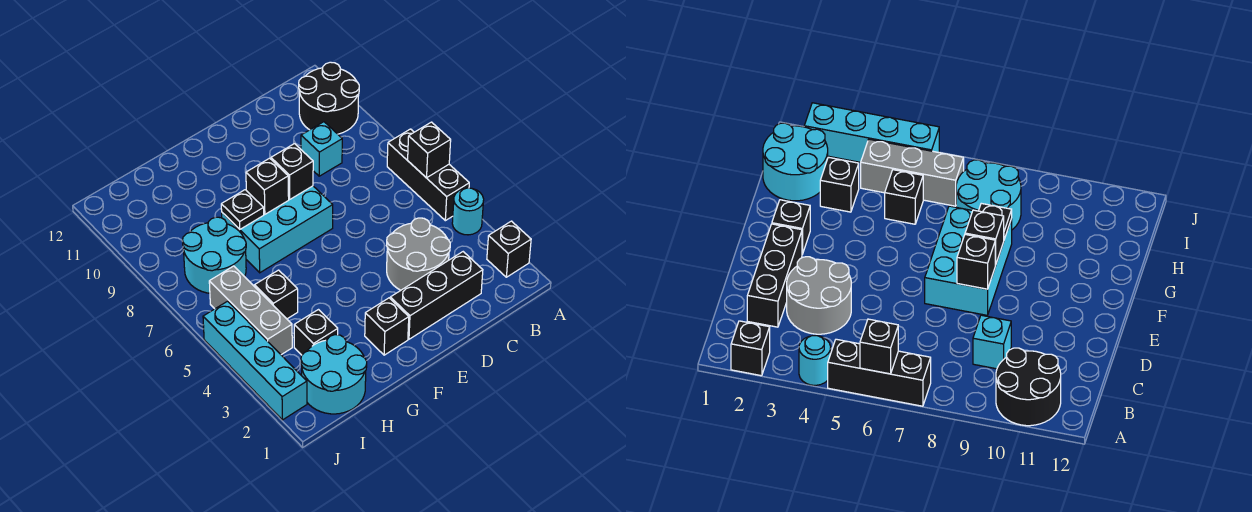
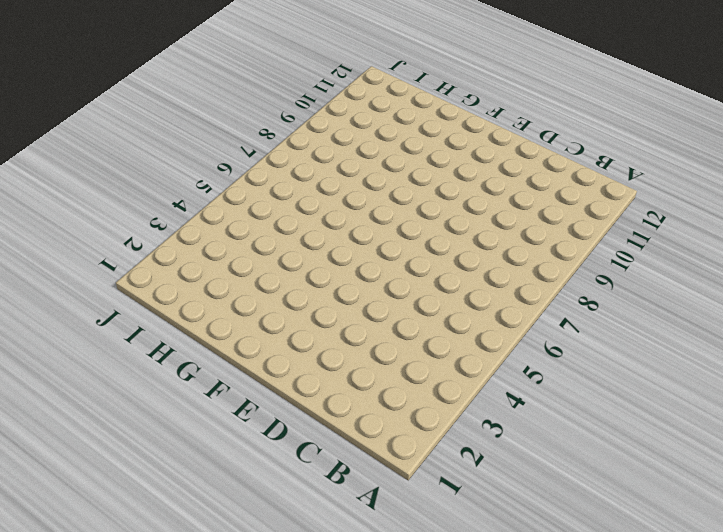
none -> black 1x1 brick [487,221,531,277]
none -> cyan 1x1 round brick [452,188,484,235]
none -> black 1x3 brick [387,129,469,221]

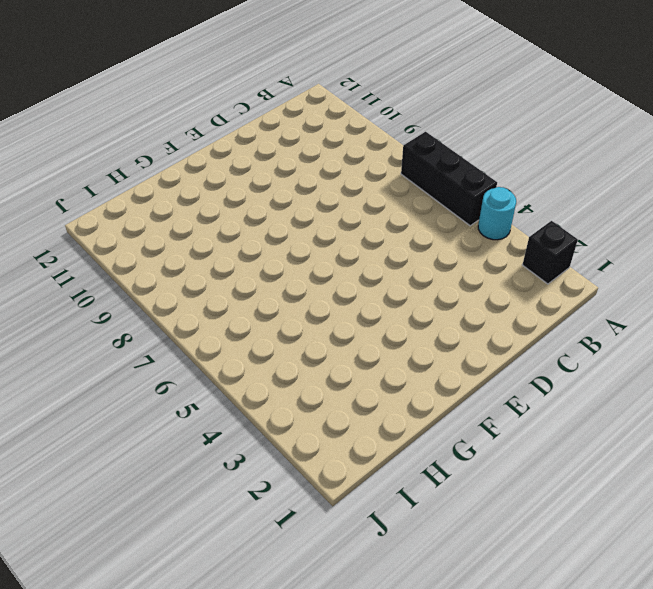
none -> black 2x2 round brick [299,62,359,134]
none -> black 1x3 brick [390,252,483,339]
none -> grey 2x2 round brick [387,218,450,290]

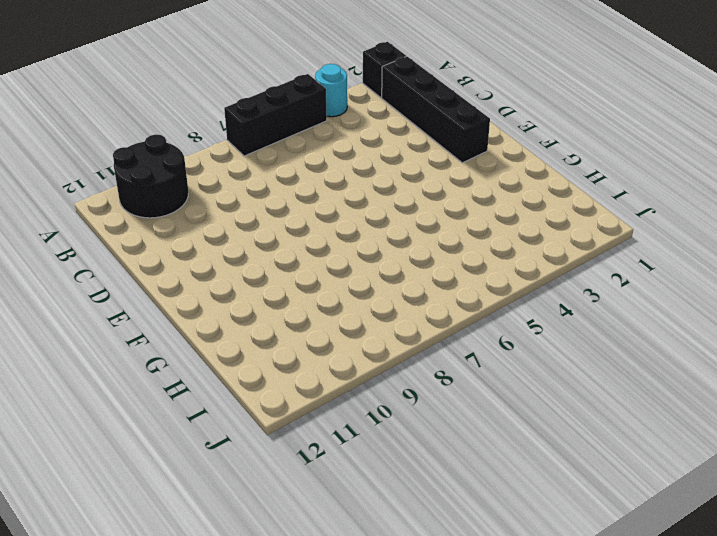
black 1x4 brick [382,56,490,163] -> black 1x3 brick [390,252,483,339]
none -> grey 2x2 round brick [387,218,450,290]
none -> cyan 1x1 brick [301,122,342,176]
none -> cyan 2x3 brick [222,186,333,273]

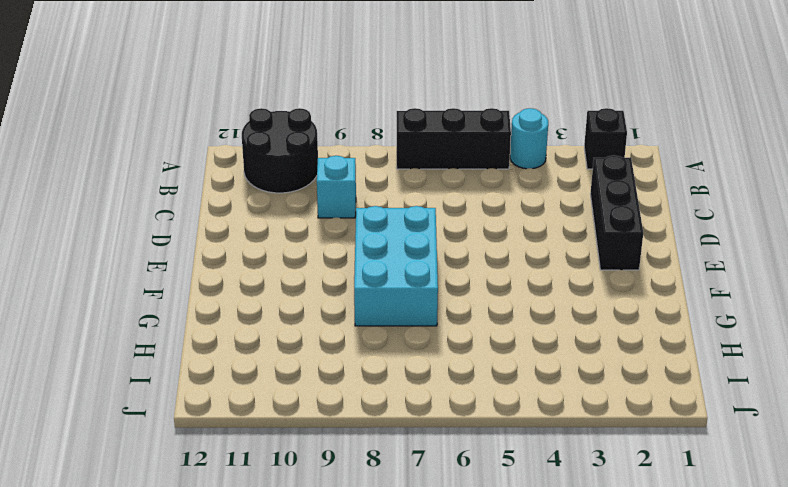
none -> grey 2x2 round brick [387,218,450,290]
none -> black 1x1 brick [365,298,409,355]
none -> cyan 2x2 round brick [301,335,367,414]

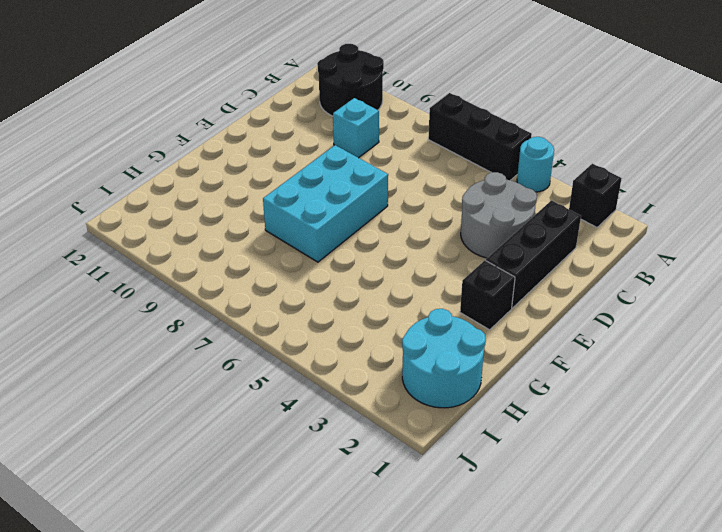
none -> black 1x1 brick [294,310,338,355]
none -> black 1x1 brick [254,270,298,319]
none -> cyan 2x2 round brick [182,217,246,293]

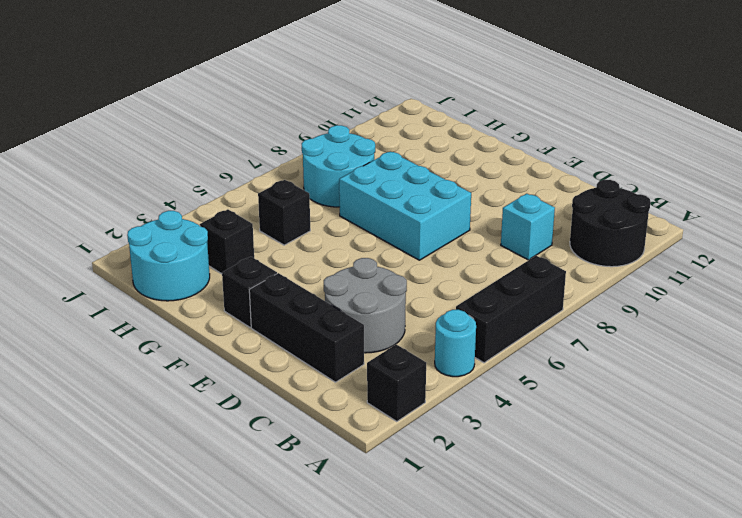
none -> grey 1x3 brick [209,266,292,355]
none -> cyan 1x4 brick [203,301,307,420]
none -> black 1x1 brick [408,122,451,178]

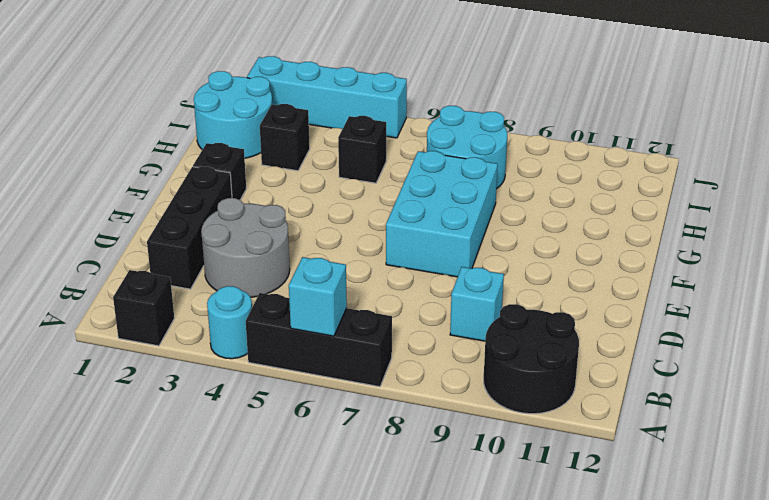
cyan 1x1 brick [289,257,347,336] -> black 1x1 brick [408,122,451,178]
none -> grey 1x3 brick [209,266,292,355]
none -> black 1x1 brick [271,144,313,199]
none -> black 1x1 brick [246,158,289,214]

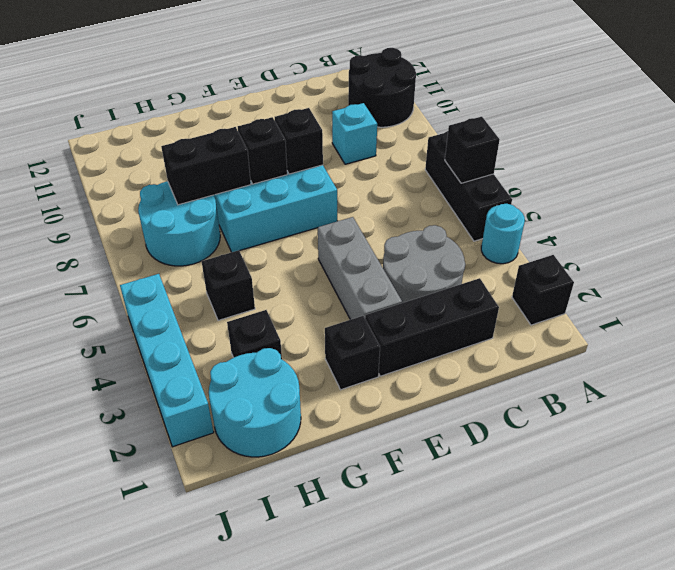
grey 1x3 brick [318,217,402,320] -> grey 1x3 brick moved to [209,266,292,355]
black 1x2 brick [161,127,251,205] -> black 1x1 plate [221,190,264,229]

